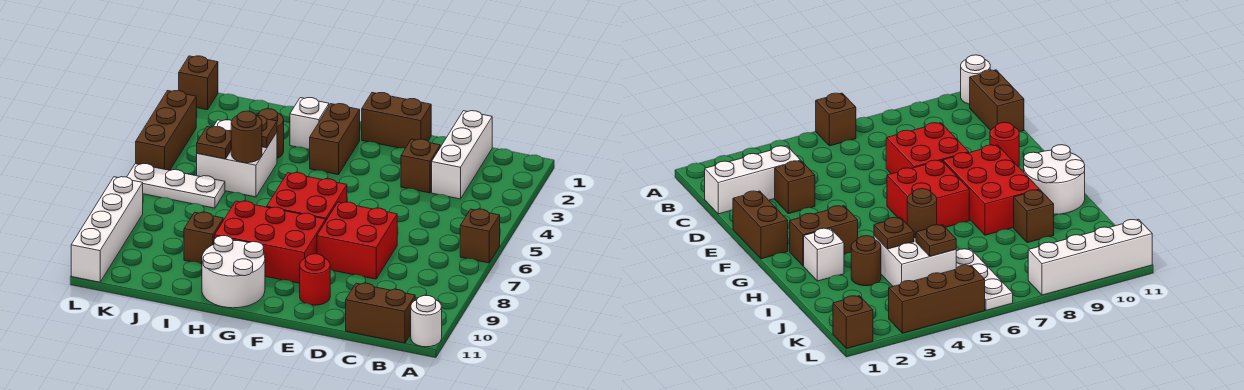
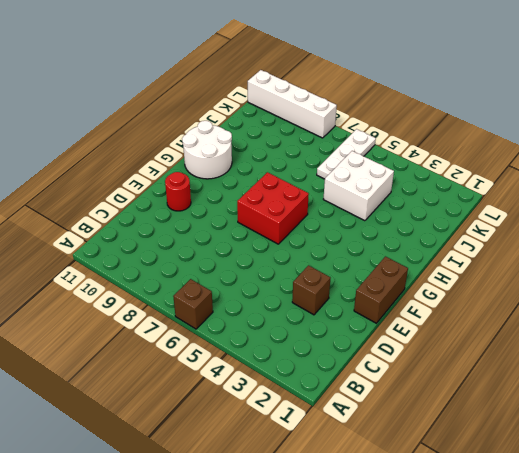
none -> white 1x1 round brick [411,295,442,347]
none -> brown 1x2 brick [346,283,415,343]
none -> white 1x3 brick [432,111,492,199]

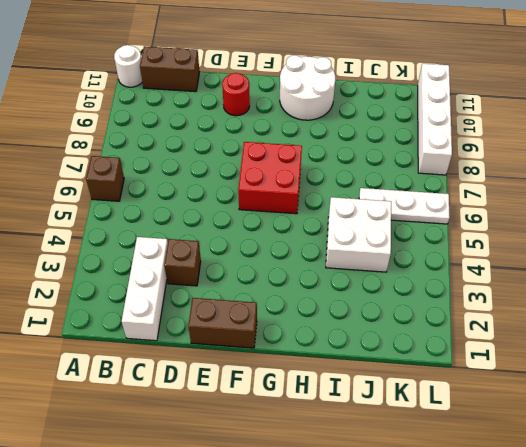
none -> red 2x2 brick [317,202,397,279]
none -> red 2x3 brick [215,201,326,283]
none -> brown 1x2 brick [310,104,360,175]

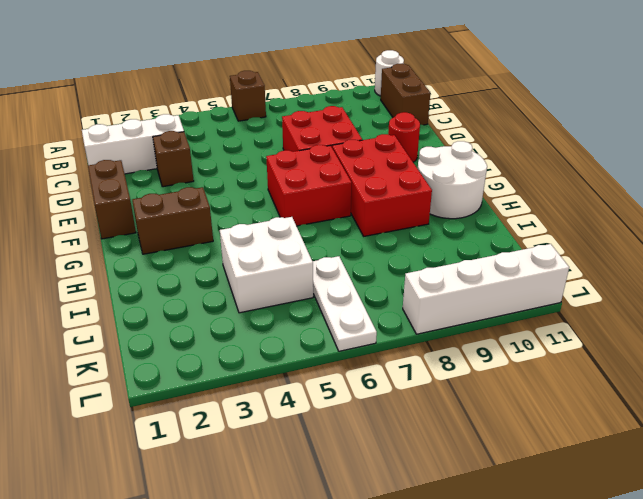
none -> white 1x1 brick [290,98,329,150]
none -> brown 1x1 round brick [256,109,284,158]
none -> brown 1x1 brick [184,212,223,264]

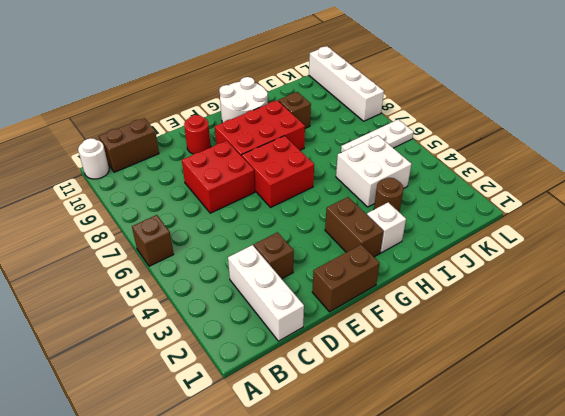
none -> brown 1x1 brick [179,56,218,110]
none -> brown 1x3 brick [136,91,196,170]
none -> brown 1x1 plate [256,115,277,148]

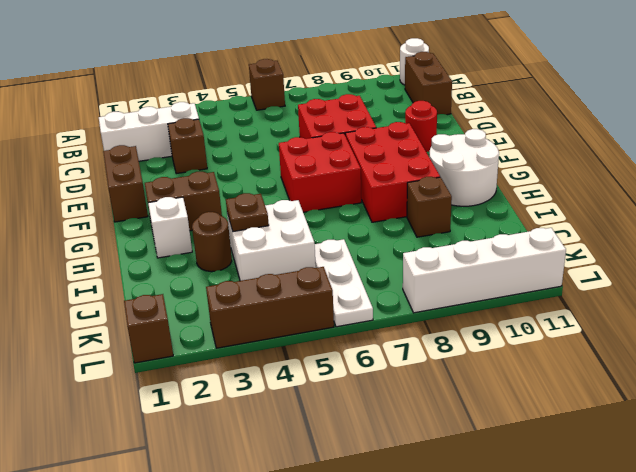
none -> brown 1x1 round brick [231,111,262,163]
none -> brown 1x1 plate [197,126,231,159]

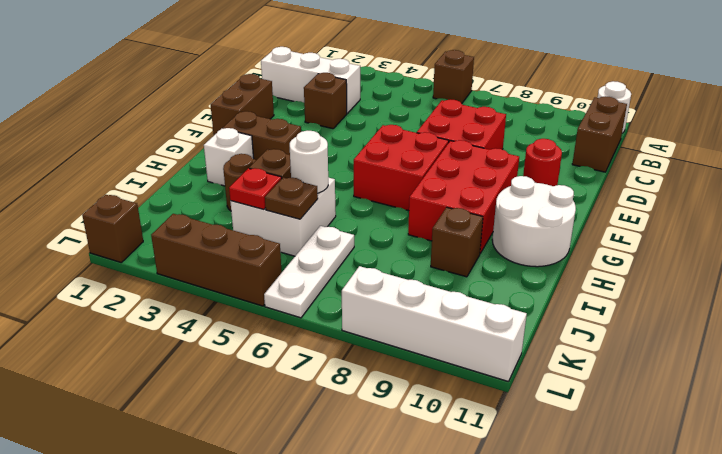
white 1x1 round brick [290,131,328,193] -> brown 1x1 round brick [231,111,262,163]
red 1x1 plate [229,168,282,210] -> none

